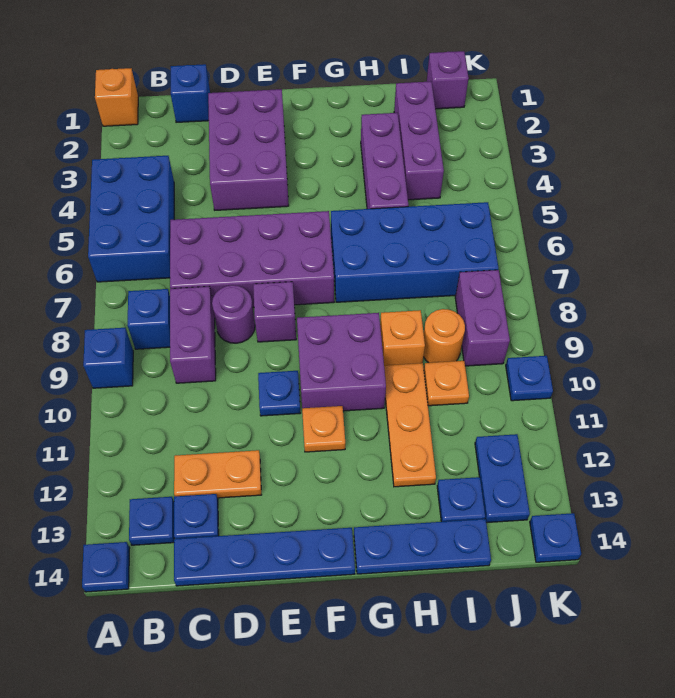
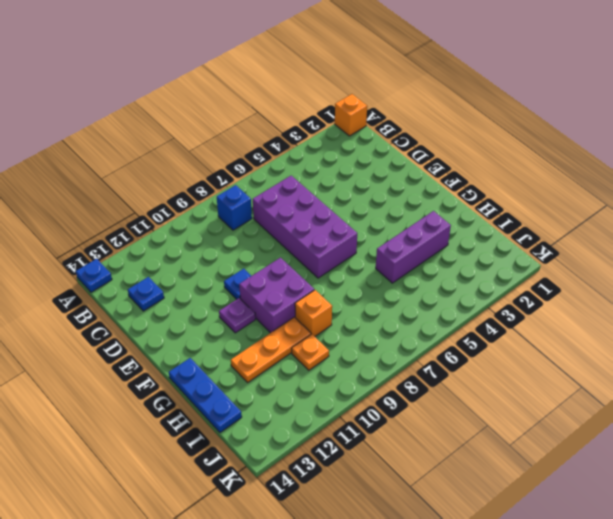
purple 1x1 plate [219,298,255,333] -> orange 1x1 plate [302,406,345,452]
none -> blue 2x3 brick [88,156,174,282]
none -> blue 1x1 brick [83,328,133,388]
none -> blue 1x1 plate [129,497,174,545]
none -> blue 1x1 brick [171,64,210,122]

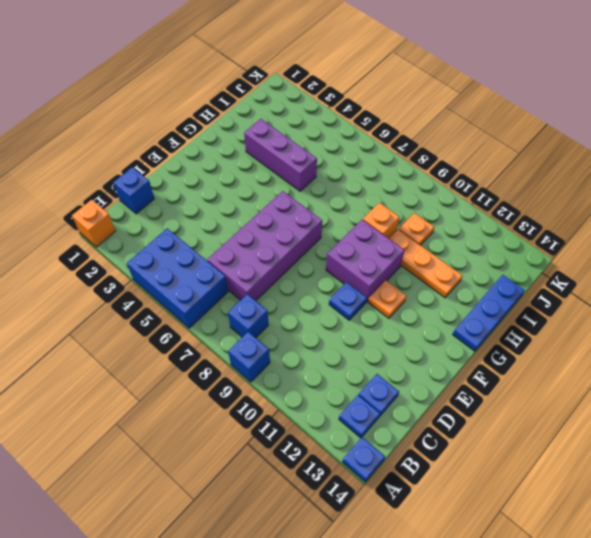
none -> purple 1x2 brick [170,287,216,383]
none -> orange 1x2 plate [174,450,261,498]
none -> blue 1x4 plate [174,528,355,586]
none -> purple 2x3 brick [208,89,289,210]

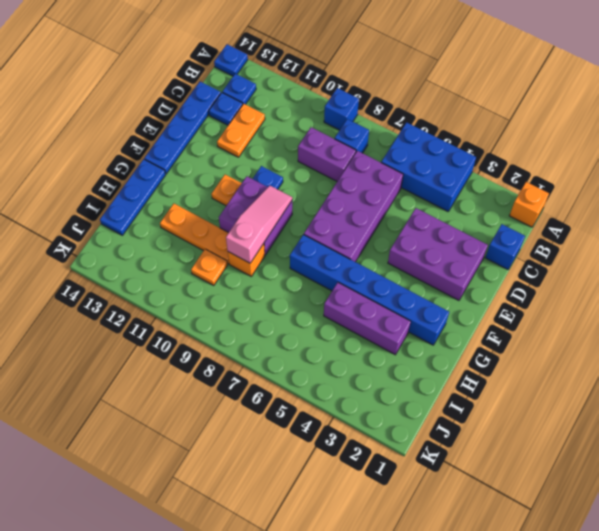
pink 1x3 slope [226,186,292,263] -> none
blue 1x6 brick [290,234,449,345] -> blue 2x4 brick [331,202,498,302]
none -> purple 1x1 round brick [212,285,255,343]
none -> purple 1x1 brick [253,282,296,342]
none -> purple 1x3 brick [394,81,444,200]
none -> orange 1x1 round brick [423,309,465,363]

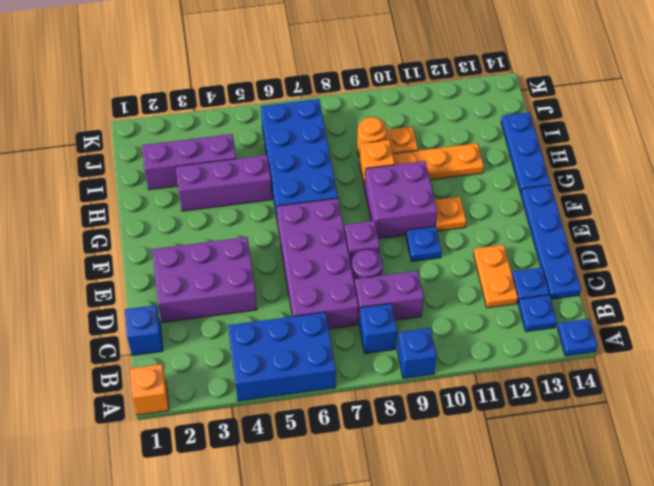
none -> blue 1x1 plate [437,477,485,522]
none -> purple 1x1 brick [427,51,469,109]
none -> purple 1x2 brick [455,270,510,366]
none -> blue 1x2 plate [475,434,530,523]

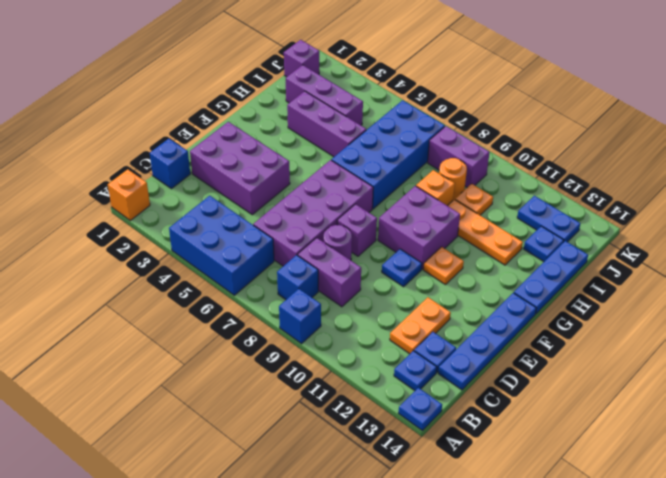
none -> blue 1x1 plate [506,356,553,401]
none -> blue 1x1 plate [530,513,581,562]

